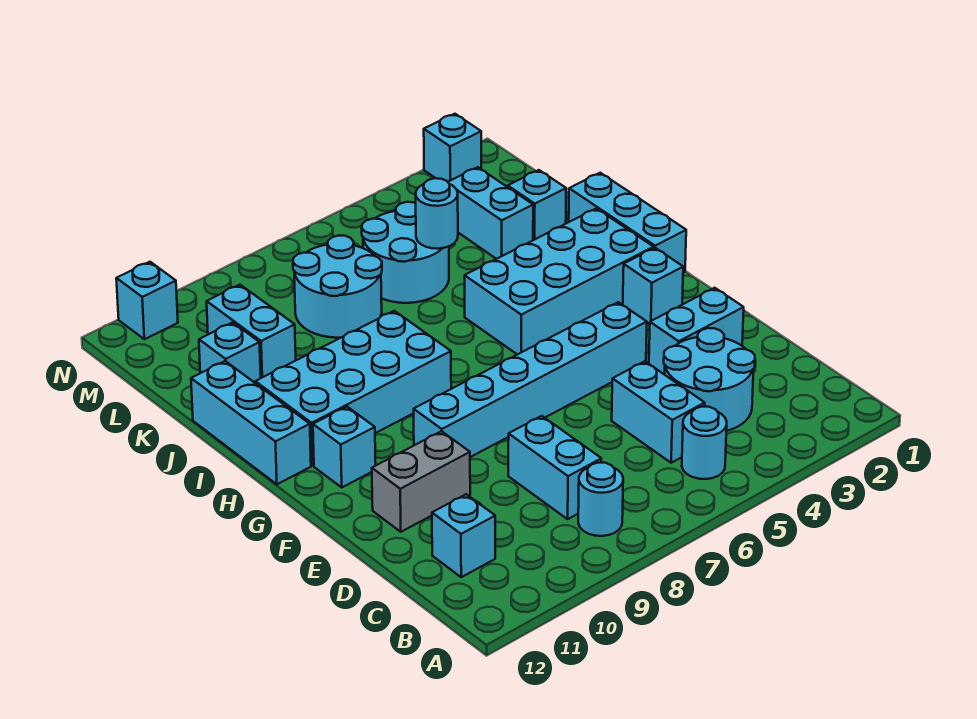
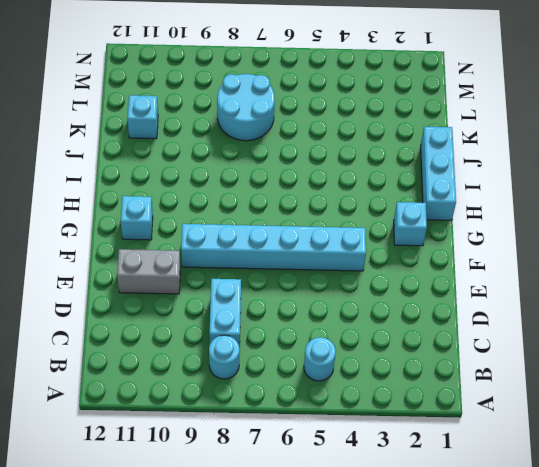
none -> cyan 2x2 round brick [664,328,755,431]
none -> cyan 1x2 brick [612,361,705,463]
none -> cyan 1x1 brick [432,494,495,577]

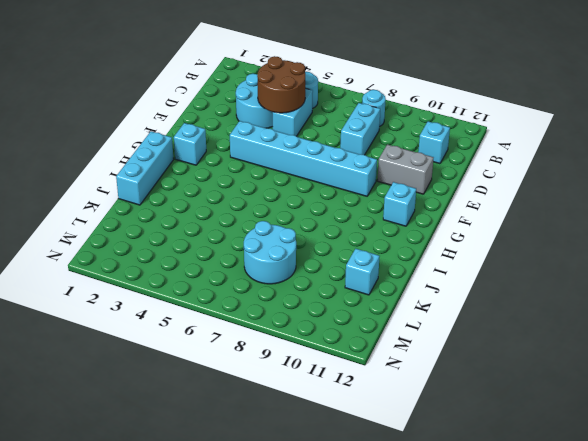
brown 2x2 round brick [257,56,305,113] -> none
none -> cyan 1x2 brick [649,288,744,375]
none -> cyan 2x4 brick [465,208,654,355]
none -> cyan 2x4 brick [255,311,451,466]

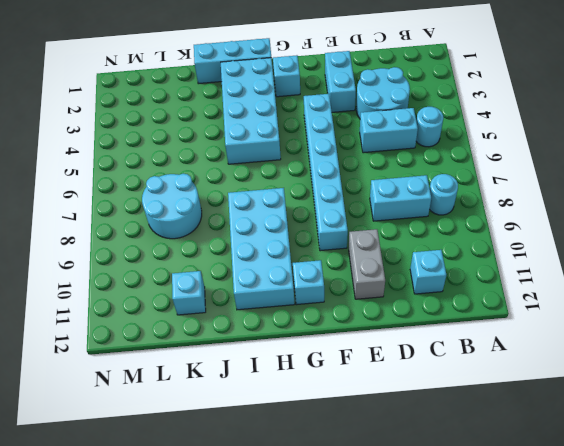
none -> cyan 1x3 brick [191,361,311,484]
none -> cyan 1x1 brick [508,170,566,240]
none -> cyan 1x2 brick [448,167,533,259]

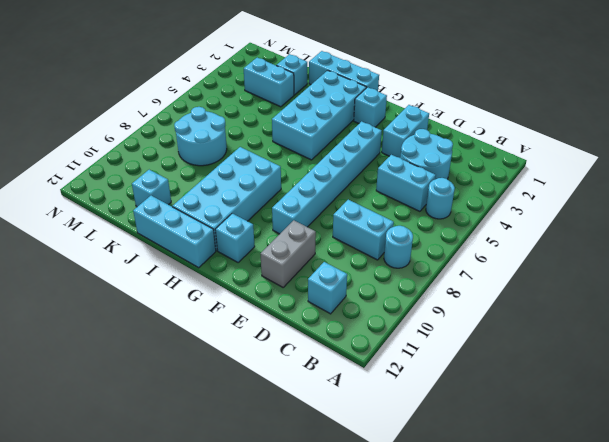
none -> cyan 2x2 round brick [362,202,449,303]
none -> cyan 1x2 brick [207,285,296,378]
none -> cyan 1x1 brick [424,114,482,182]

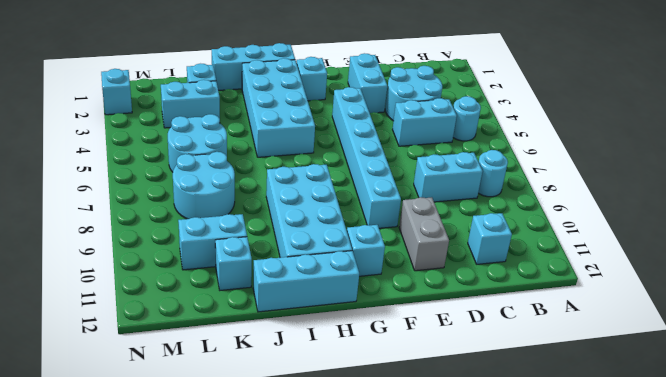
none -> cyan 1x1 brick [116,262,178,339]
none -> cyan 1x1 round brick [416,178,458,249]

